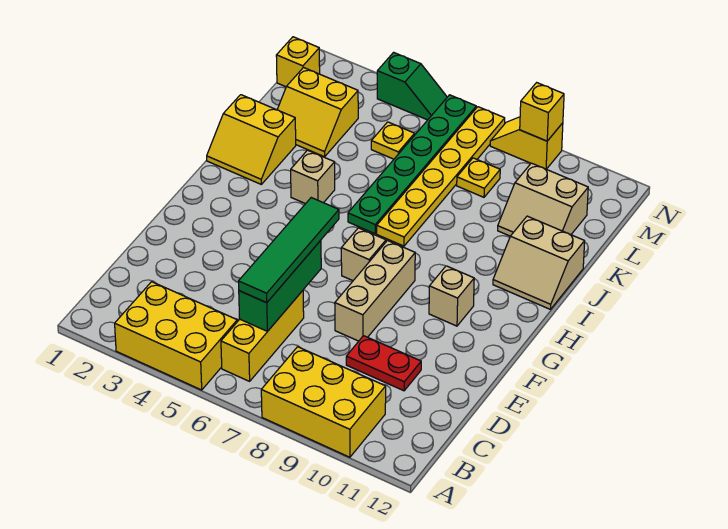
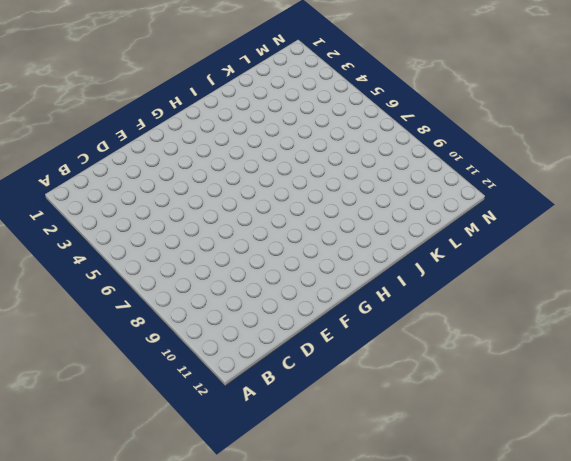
none -> yellow 2x3 brick [115,282,237,390]
none -> yellow 2x3 brick [261,347,386,457]
none -> yellow 1x3 brick [221,291,304,381]

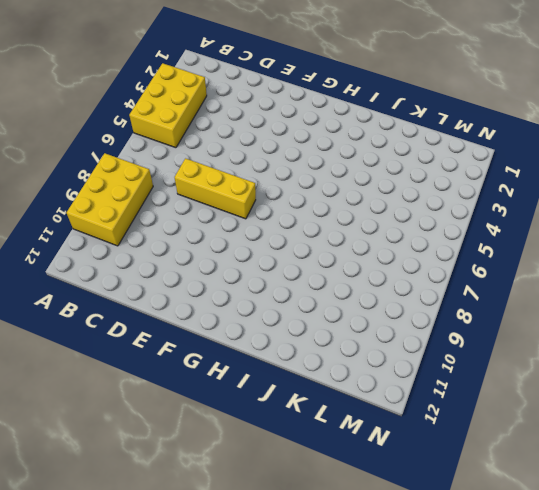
yellow 1x3 brick [175,158,256,219] -> yellow 1x3 brick moved to [221,291,304,381]
none -> red 1x2 plate [346,336,421,391]
none -> tan 1x3 brick [335,241,415,341]
none -> tan 1x1 brick [341,228,386,281]

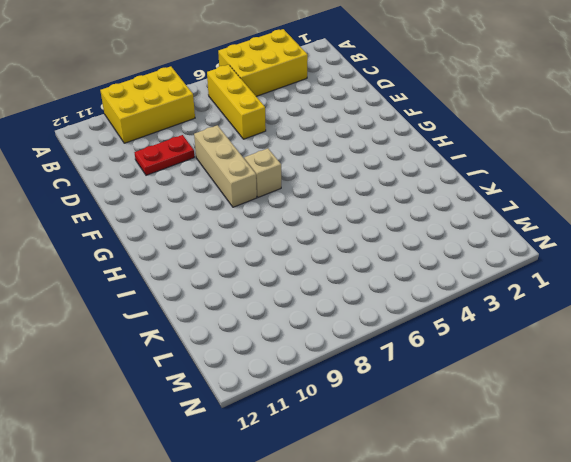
none -> tan 1x1 brick [429,266,474,326]
none -> yellow 2x2 slope [207,95,296,184]
none -> tan 1x1 brick [291,150,335,204]

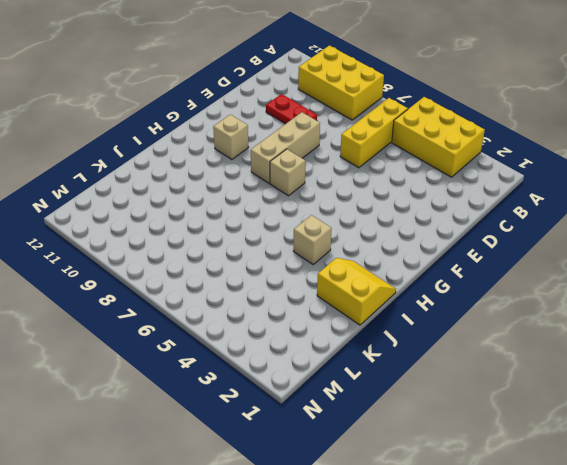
none -> green 1x6 plate [348,95,476,234]
none -> yellow 1x6 plate [377,107,505,246]
none -> tan 2x2 slope [493,216,585,309]

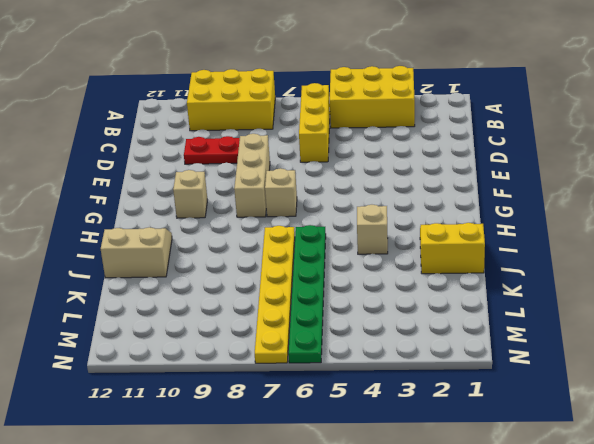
none -> yellow 2x2 slope [277,68,358,157]
none -> tan 2x2 slope [498,163,588,236]
none -> yellow 1x1 plate [371,122,415,159]

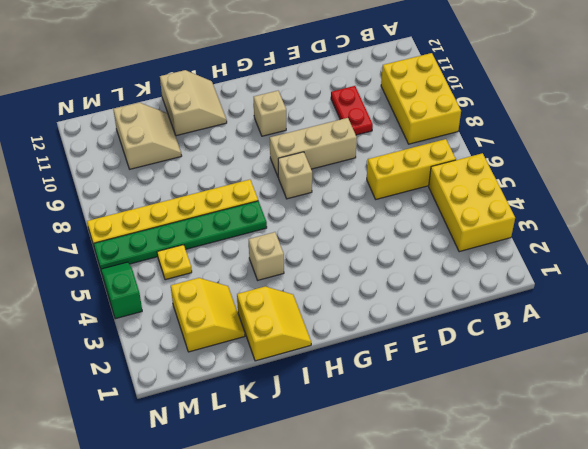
none -> yellow 1x1 plate [457,158,500,197]
none -> yellow 1x1 brick [276,37,320,87]
none -> yellow 1x2 slope [490,117,563,169]

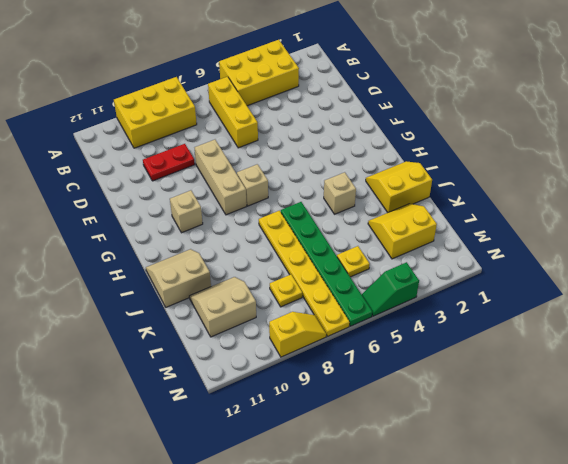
none -> yellow 1x1 brick [276,37,320,87]
none -> green 1x3 brick [239,240,321,331]
none -> yellow 1x1 brick [520,83,564,141]

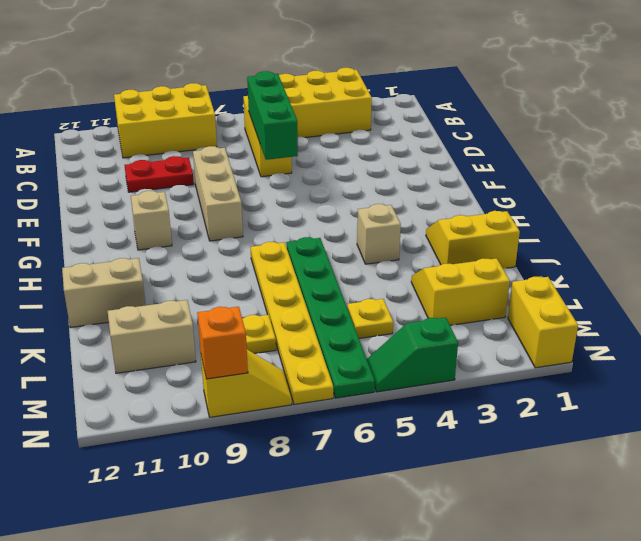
yellow 1x2 brick [508,277,578,368] -> yellow 1x1 brick [276,37,320,87]
orange 1x1 brick [197,307,248,379] -> yellow 1x1 brick [520,83,564,141]
none -> tan 1x1 brick [341,228,386,281]
none -> green 1x4 tile [238,198,339,303]

